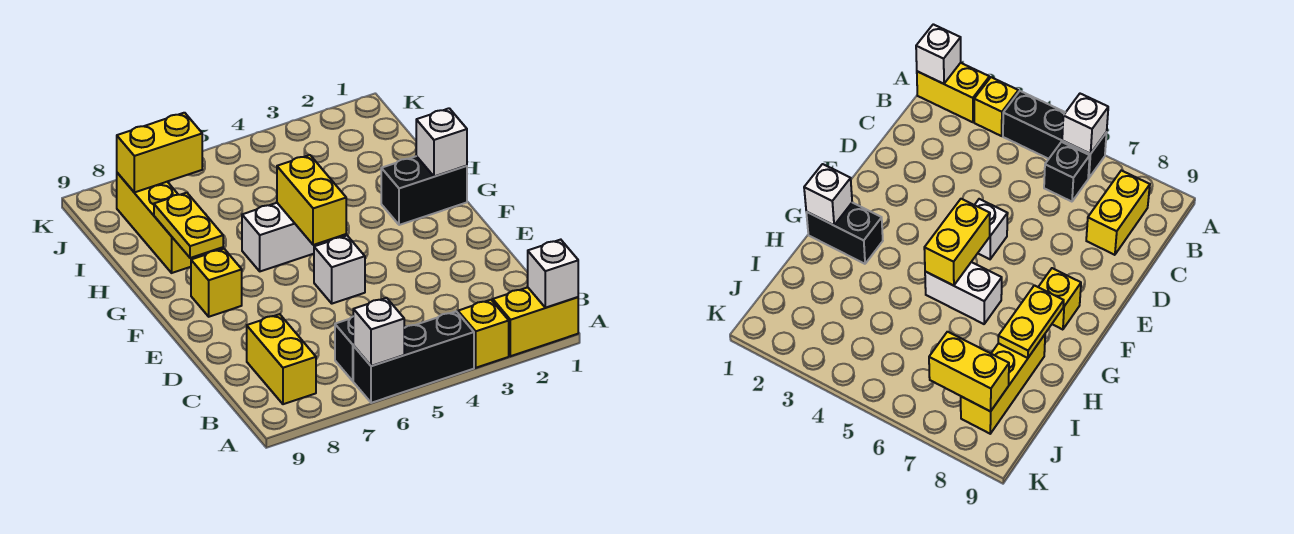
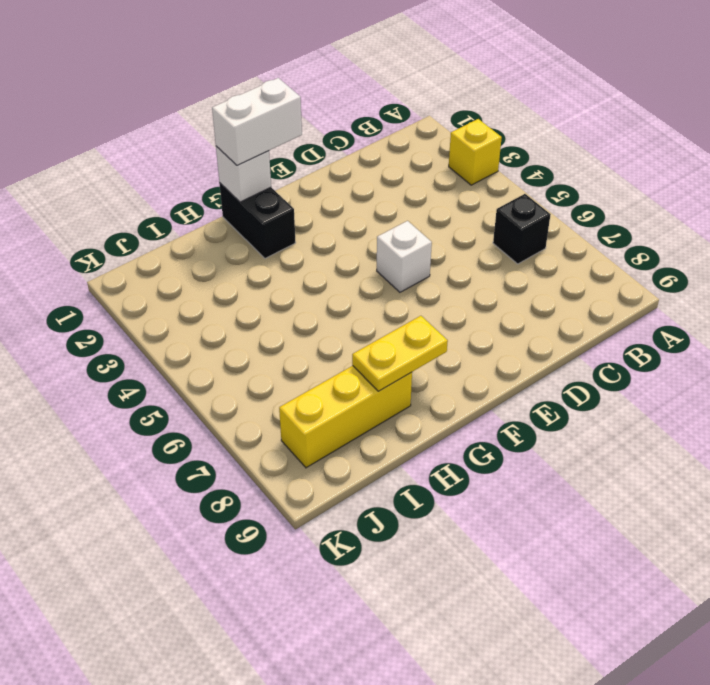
white 1x2 brick [212,78,302,165] -> white 1x2 brick turned to [242,203,328,271]
none -> yellow 1x2 brick [493,287,578,356]
none -> black 1x3 brick [353,311,474,403]
none -> yellow 1x2 brick [247,314,316,404]

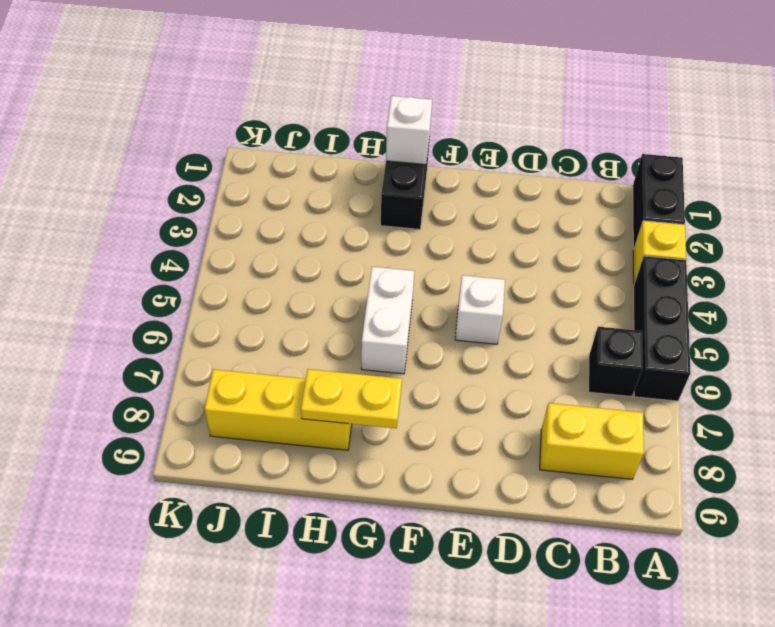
black 1x2 brick [633,154,685,250] -> yellow 1x2 brick [493,287,578,356]
none -> yellow 1x1 brick [191,249,242,317]
none -> white 1x1 brick [528,240,578,308]
none -> white 1x1 brick [353,298,404,366]

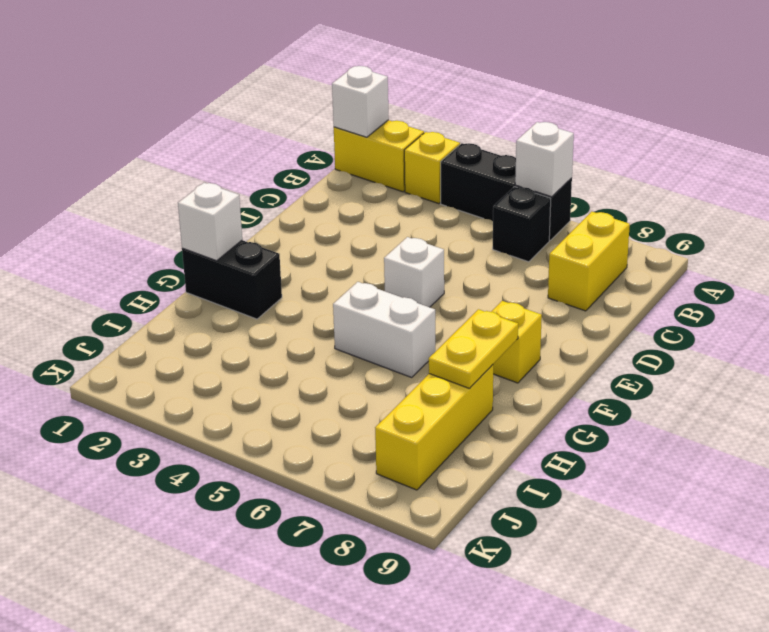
none -> yellow 1x2 brick [277,155,346,245]
none -> yellow 1x2 brick [117,113,202,192]

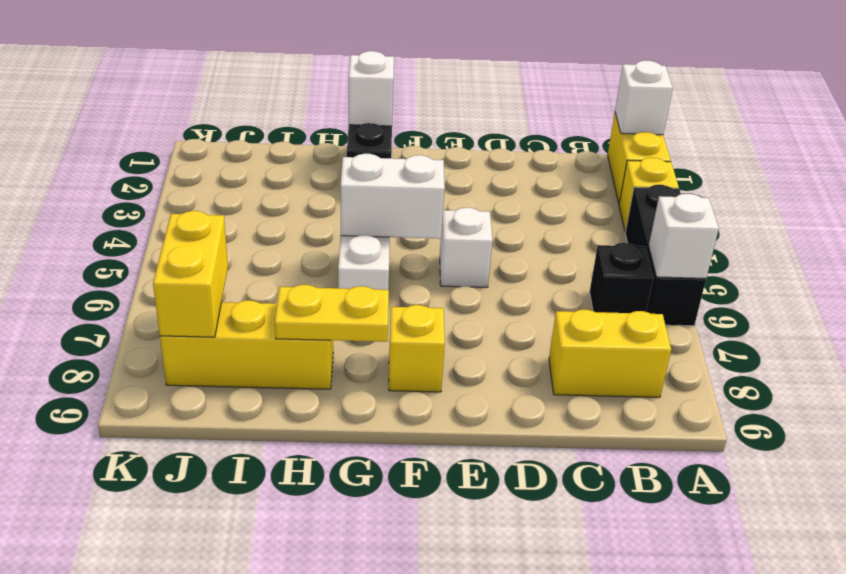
white 1x2 brick [341,154,445,239] -> yellow 1x2 brick [277,155,346,245]

